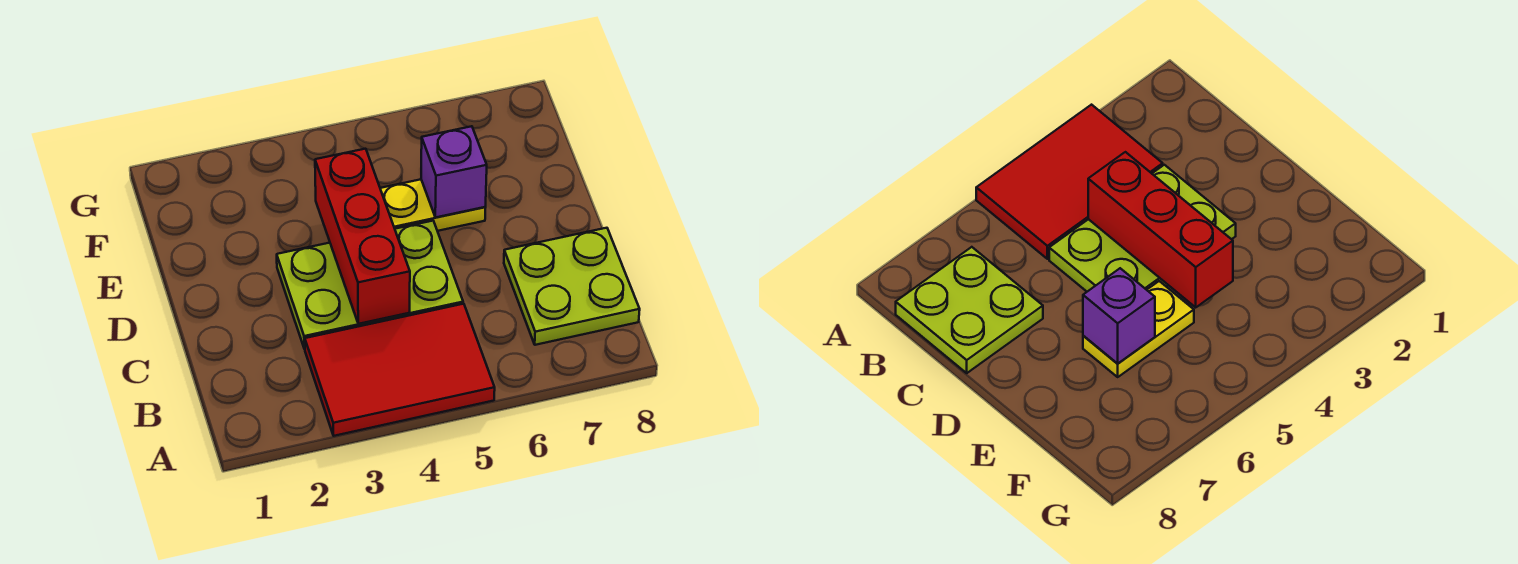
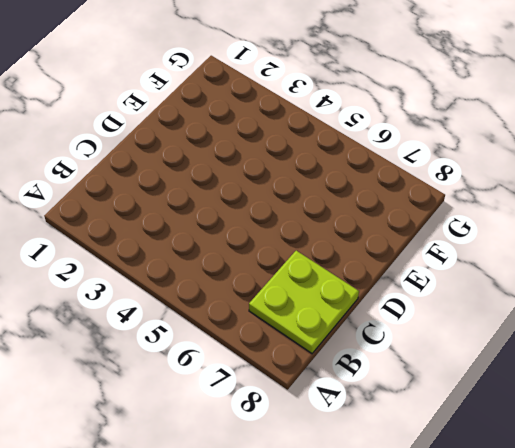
none -> red 2x3 tile [305,304,495,436]
none -> lime 2x3 plate [277,221,463,349]

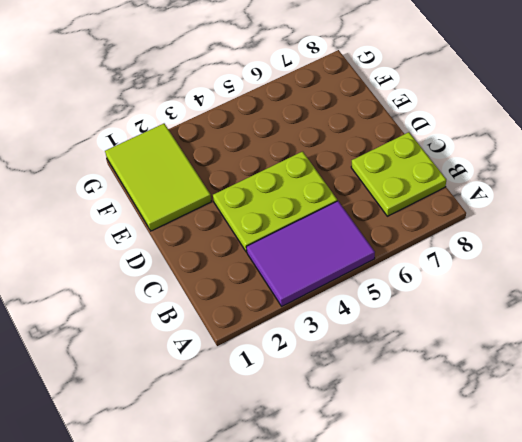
purple 2x3 tile [246,201,375,306] -> red 2x3 tile [305,304,495,436]
lime 2x3 tile [105,124,212,231] -> none
none -> yellow 1x2 plate [380,179,486,231]
none -> red 1x3 brick [315,149,410,324]

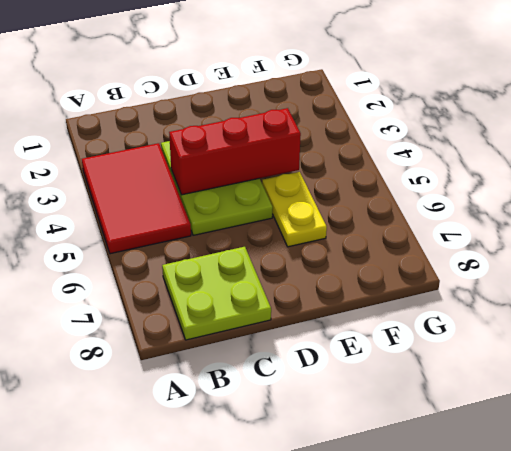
none -> purple 1x1 brick [421,126,487,217]

